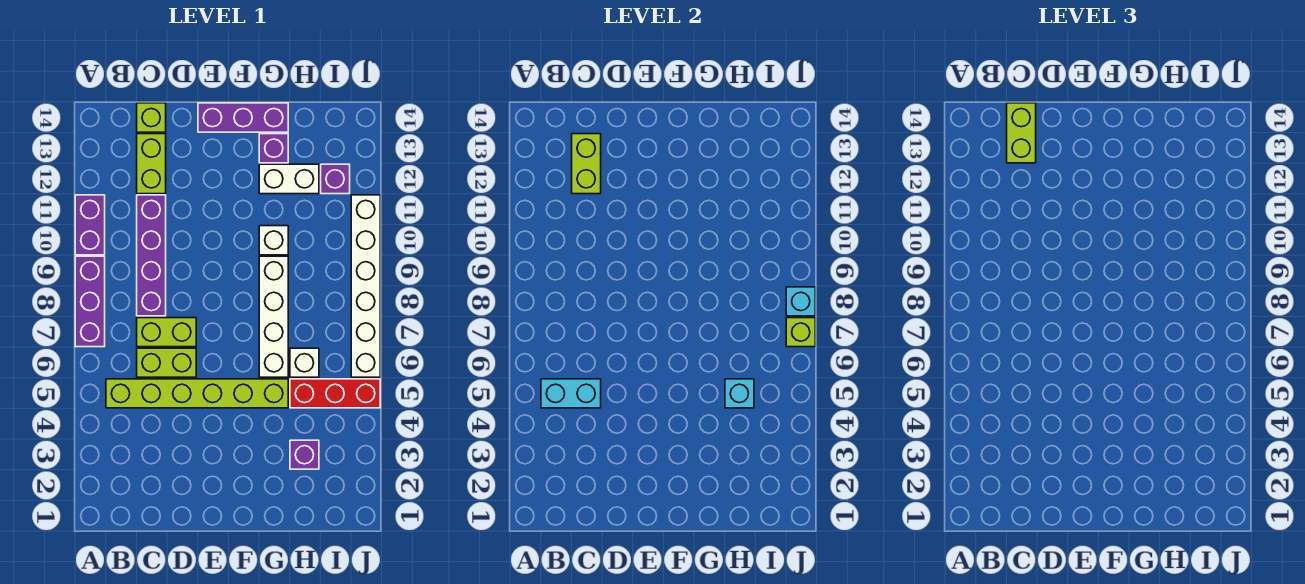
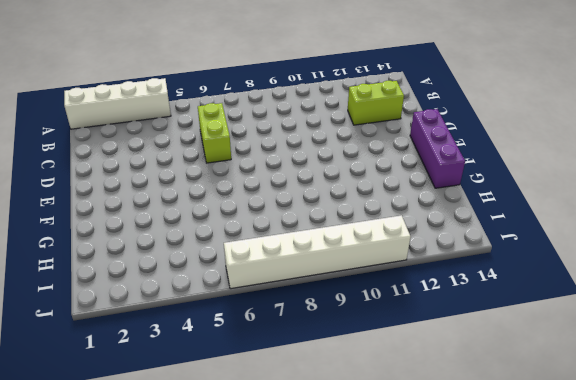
white 1x4 brick [64,78,171,129] -> white 1x4 brick moved to [259,256,288,377]
none -> purple 1x3 brick [75,256,105,347]
none -> purple 1x2 brick [75,195,105,255]
none -> lime 1x6 brick [106,379,288,408]

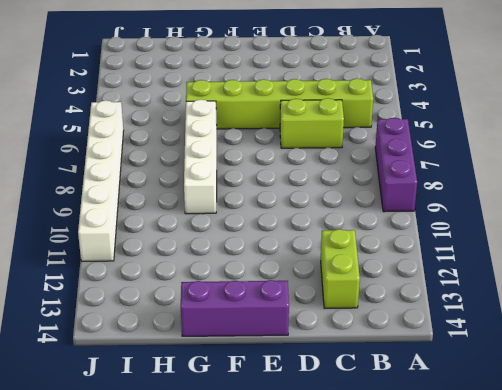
none -> purple 1x2 brick [75,195,105,255]
none -> lime 1x2 brick [137,318,196,347]
none -> purple 1x4 brick [137,195,166,316]

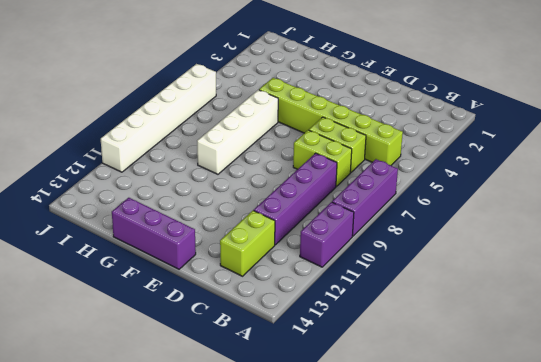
none -> lime 1x1 brick [137,103,166,132]
none -> white 1x1 brick [259,226,288,255]
none -> white 1x2 brick [259,164,319,194]

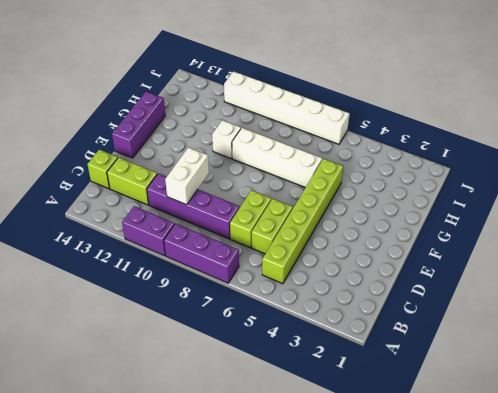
white 1x2 brick [165,147,209,205] -> white 1x2 brick moved to [259,164,319,194]
none -> purple 1x1 brick [259,134,288,163]
none -> purple 1x1 brick [290,440,319,469]
none -> red 1x3 brick [290,379,380,408]

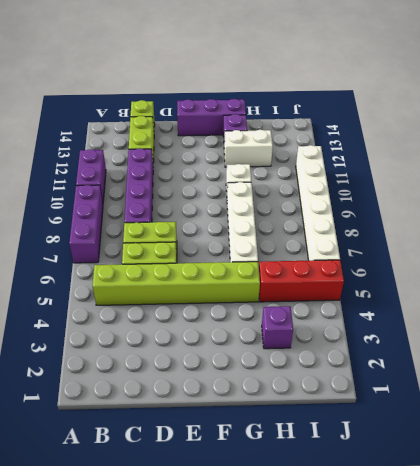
none -> white 1x1 brick [290,348,319,377]
none -> purple 1x1 brick [321,164,350,194]
none -> cyan 1x2 brick [541,379,601,408]

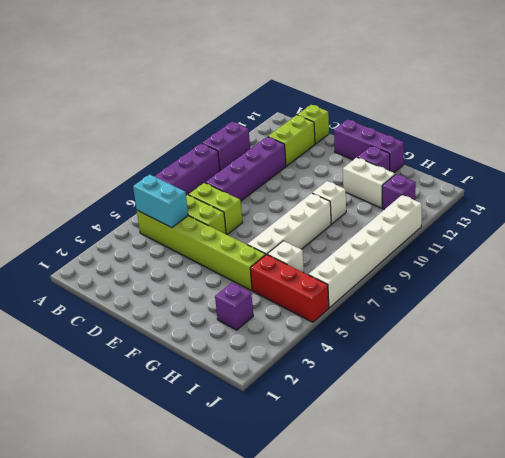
none -> lime 1x2 brick [572,134,601,194]
none -> cyan 1x1 brick [725,379,754,408]
none -> lime 1x1 brick [786,318,815,347]

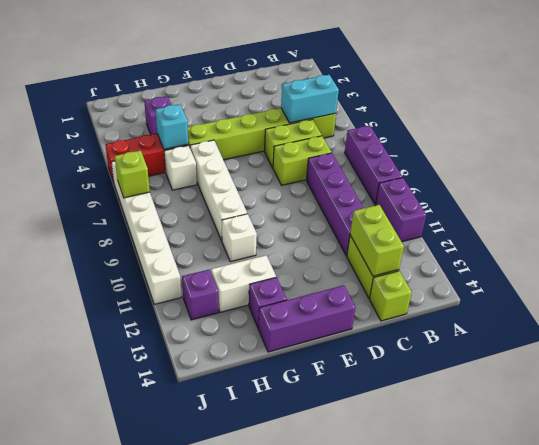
none -> cyan 1x1 brick [786,287,815,316]
none -> lime 1x2 brick [1007,103,1036,163]

